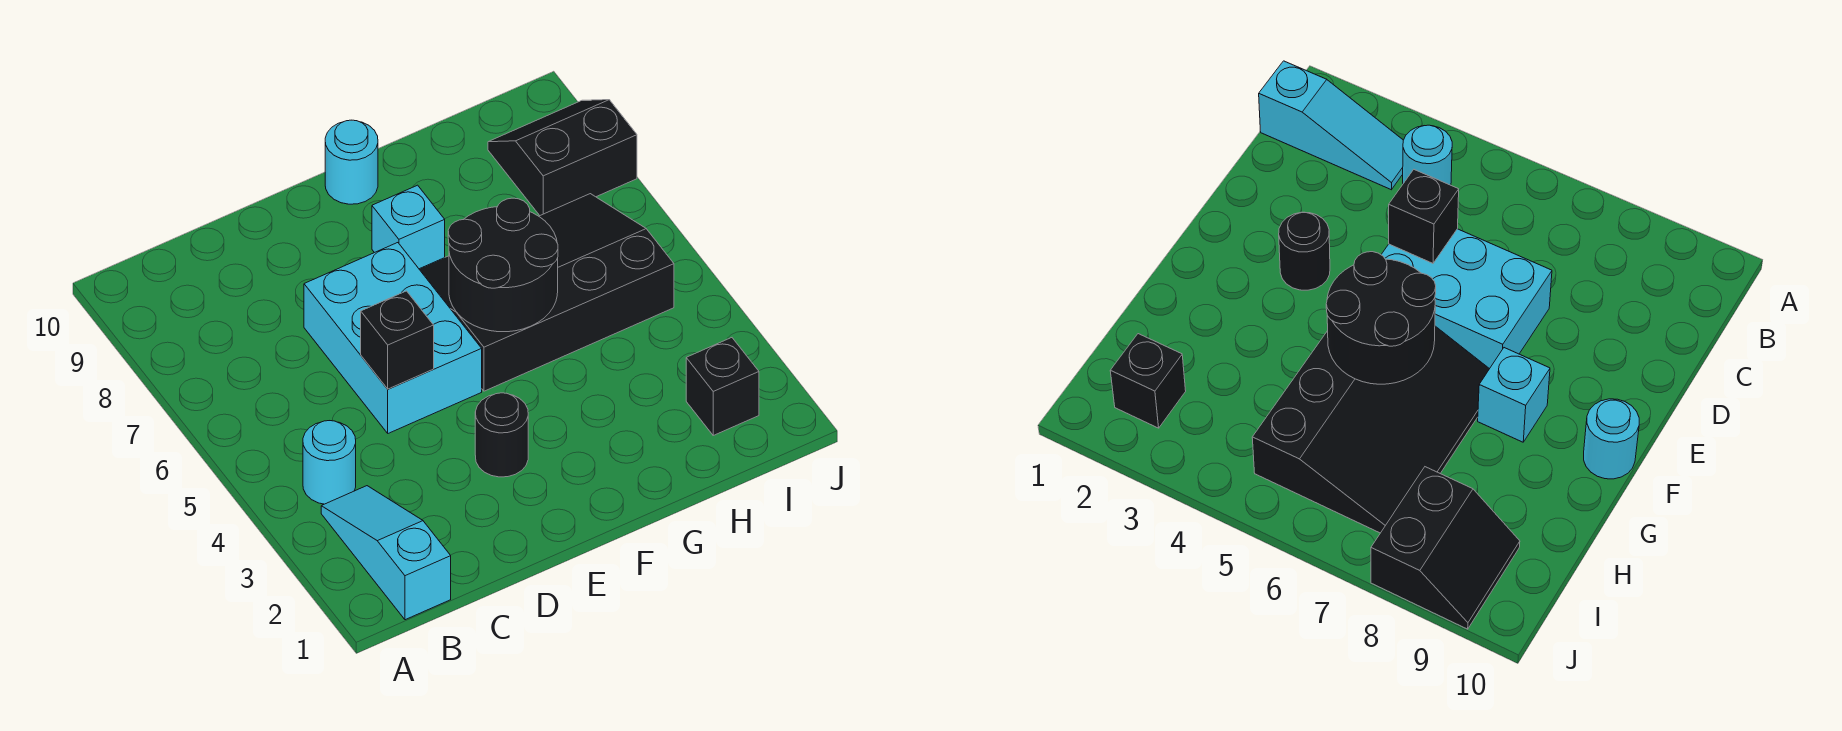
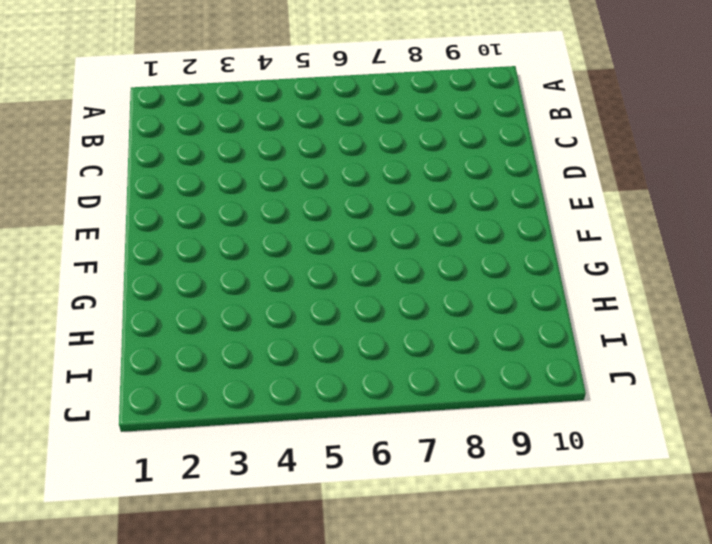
none -> cyan 1x3 slope [321,486,451,620]
none -> cyan 1x1 round brick [303,421,356,504]

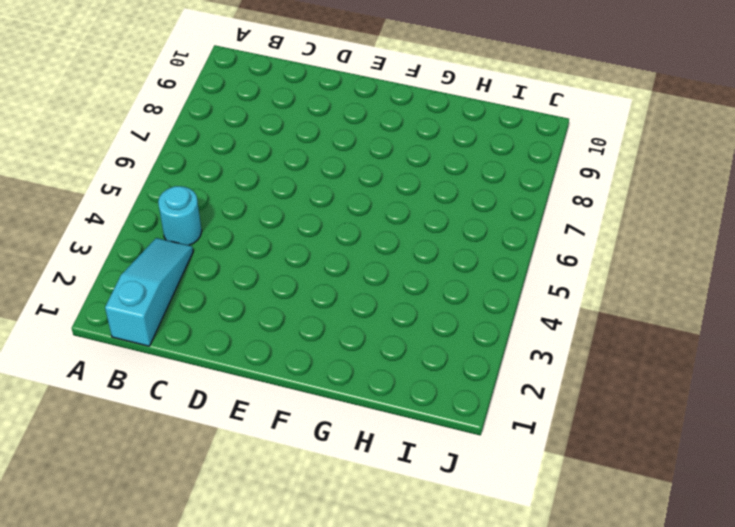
none -> cyan 2x3 brick [304,243,482,433]
none -> black 1x1 round brick [475,393,528,477]

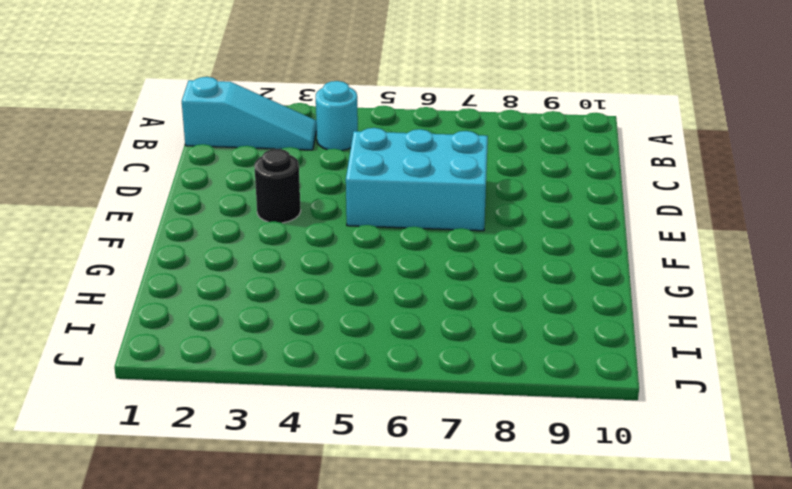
none -> black 3x4 slope [419,194,674,391]
none -> cyan 1x1 brick [372,185,445,269]

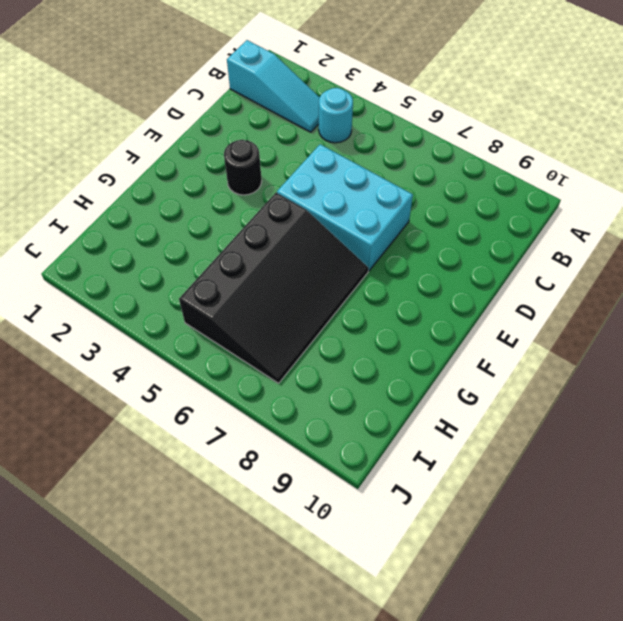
none -> cyan 1x1 brick [372,185,445,269]
none -> cyan 1x1 round brick [325,120,378,204]

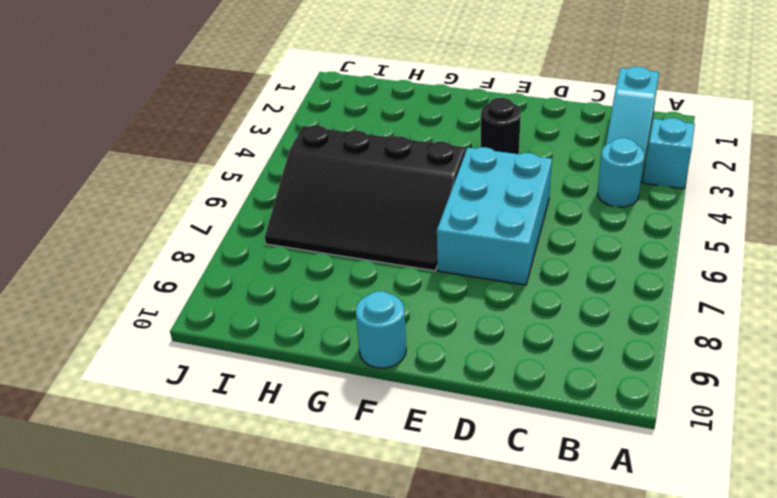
cyan 1x1 brick [643,118,695,189] -> cyan 1x1 brick moved to [372,185,445,269]
none -> black 1x1 brick [686,338,759,435]
none -> black 2x2 slope [488,100,637,215]

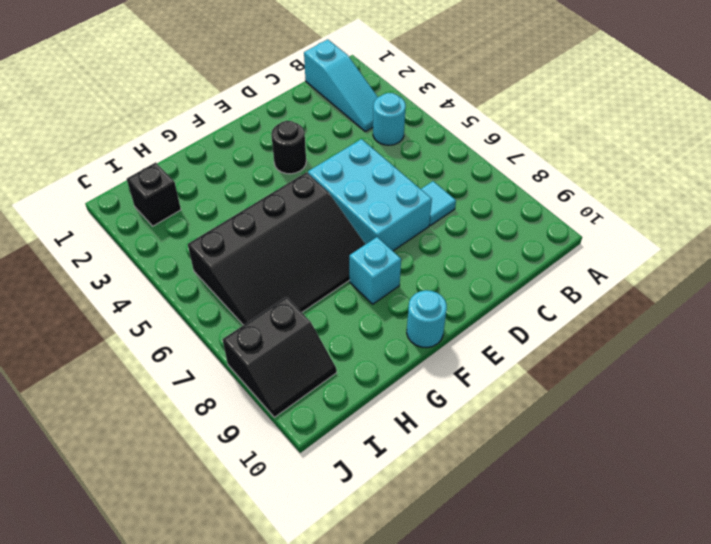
cyan 1x1 tile [421,181,456,225] -> none
none -> black 1x1 brick [361,291,434,389]
none -> black 2x2 round brick [448,198,558,332]

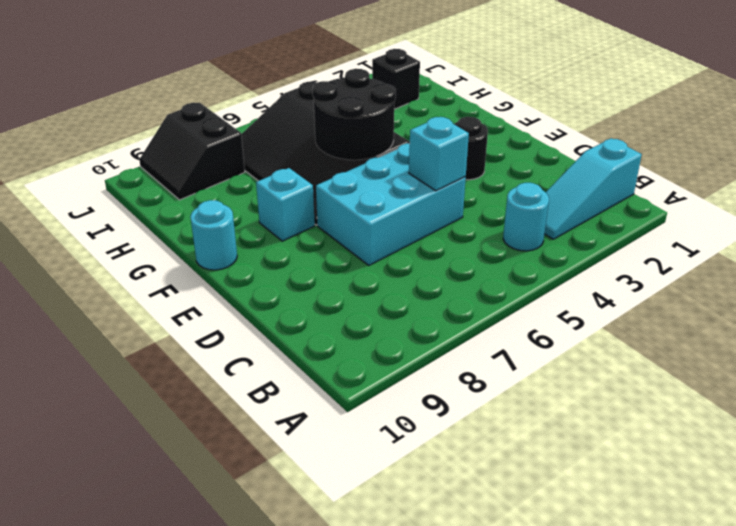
cyan 1x1 brick [409,117,469,191] -> black 1x1 brick [361,291,434,389]

